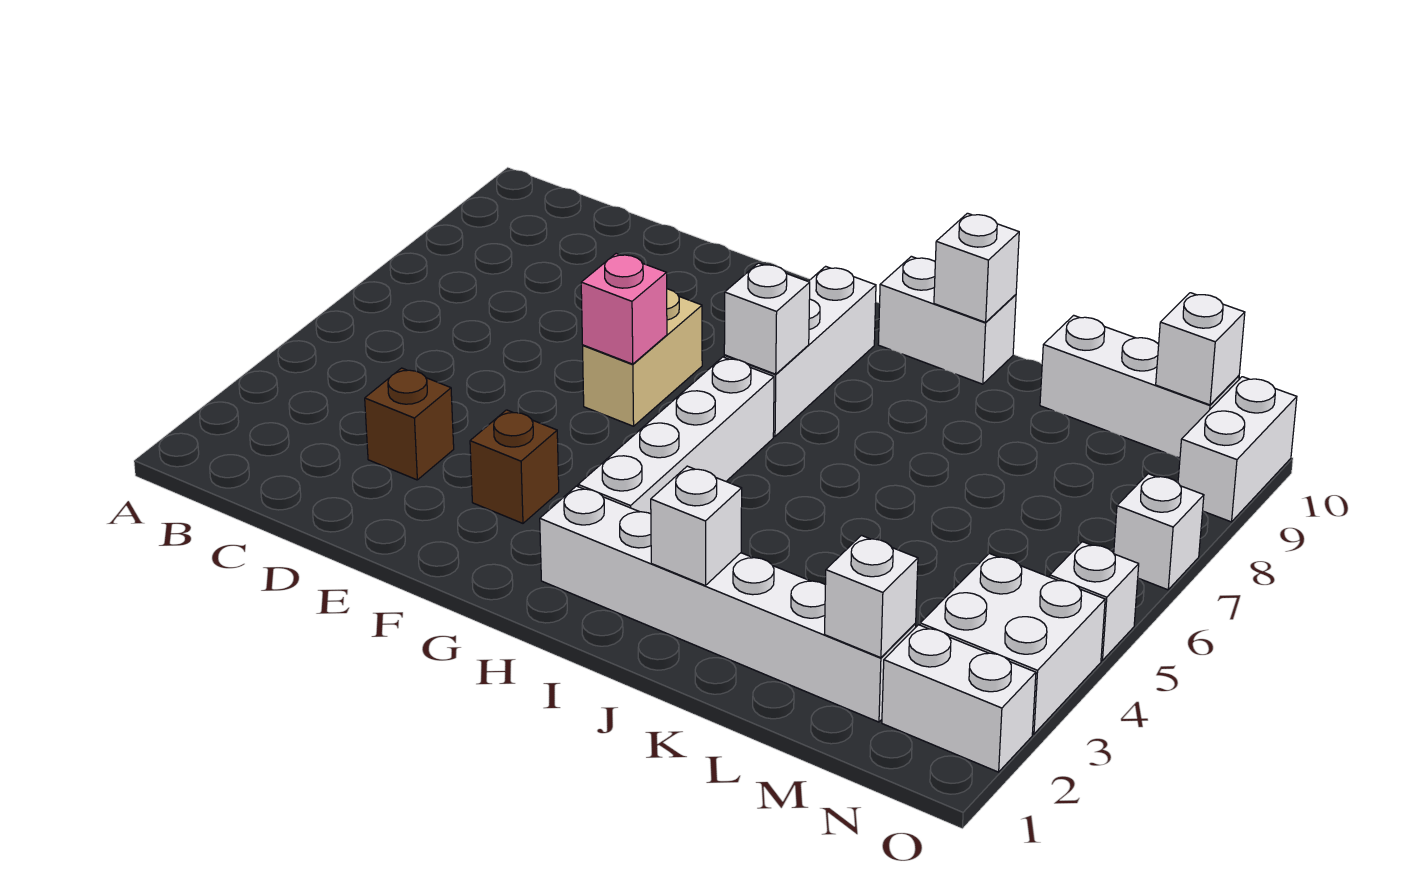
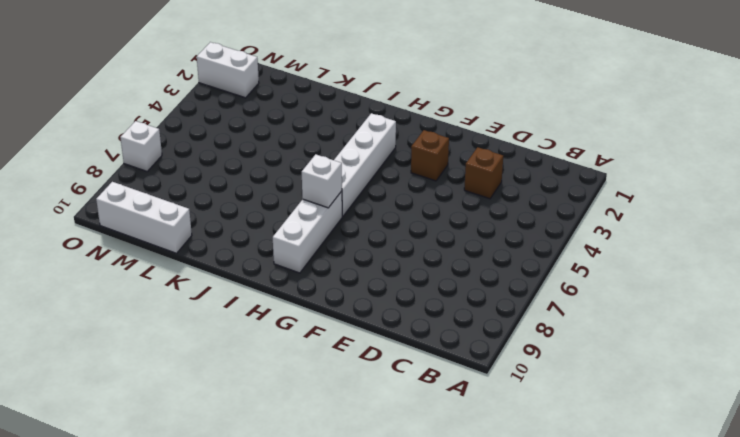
none -> tan 1x2 brick [583,289,702,426]
none -> white 1x6 brick [540,486,916,722]
none -> white 1x2 brick [878,256,1016,384]

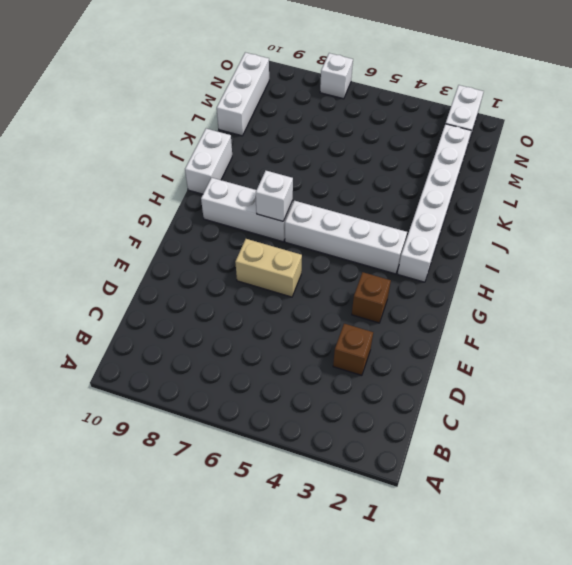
none -> white 2x2 brick [920,553,1105,734]
none -> white 1x1 brick [1050,542,1139,661]
none -> white 1x2 brick [1178,377,1297,522]

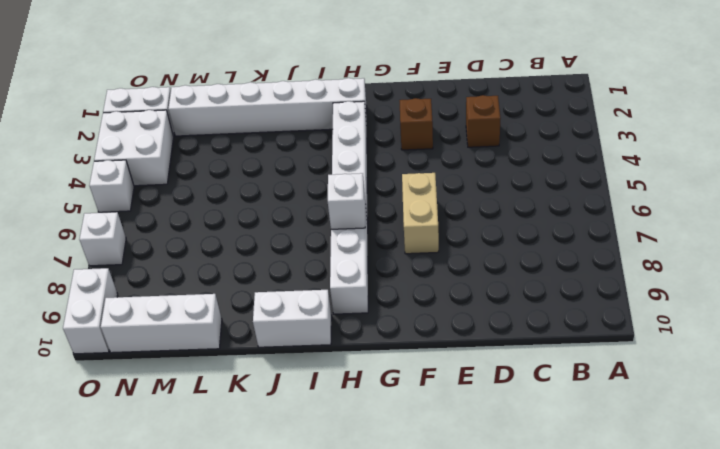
none -> pink 1x1 brick [581,254,667,364]
none -> white 1x1 brick [651,466,742,586]
none -> white 1x1 brick [934,213,1019,322]

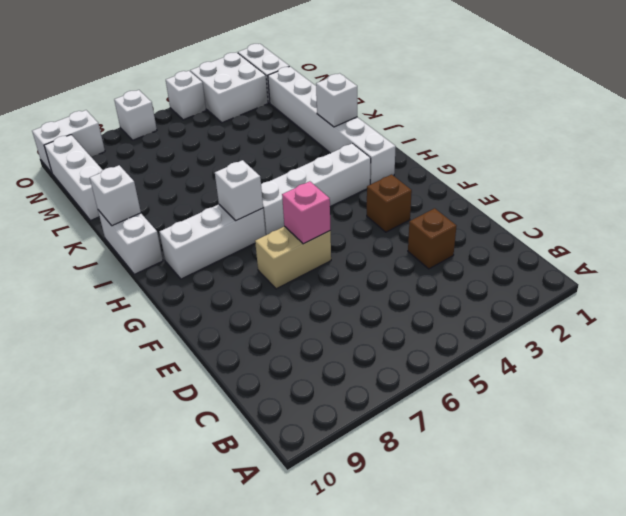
none -> white 1x1 brick [825,535,918,658]
none -> white 1x1 brick [1156,293,1245,405]

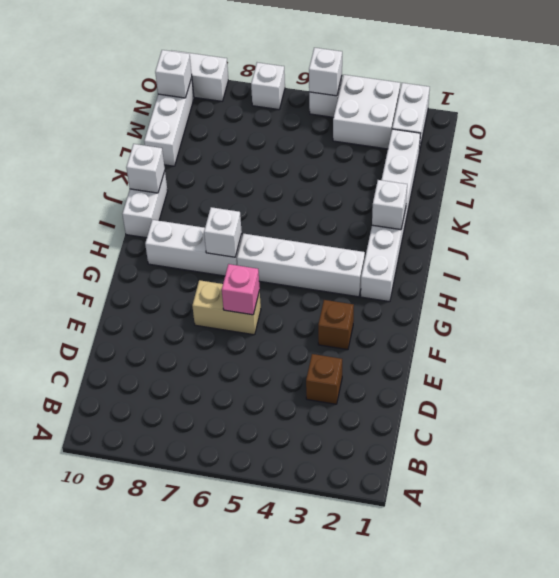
white 1x1 brick [309,48,342,96] -> white 1x1 brick moved to [825,535,918,658]

